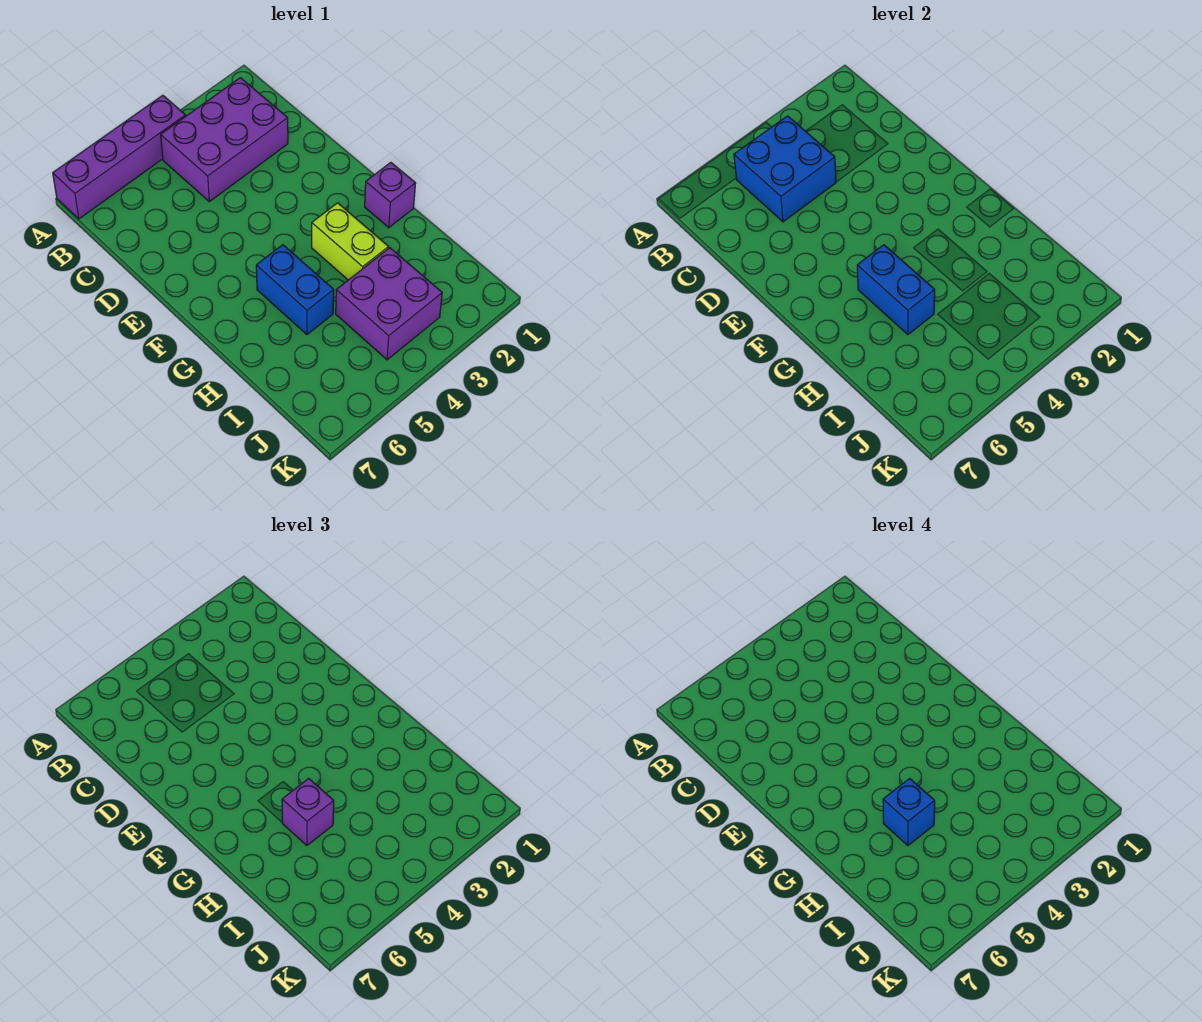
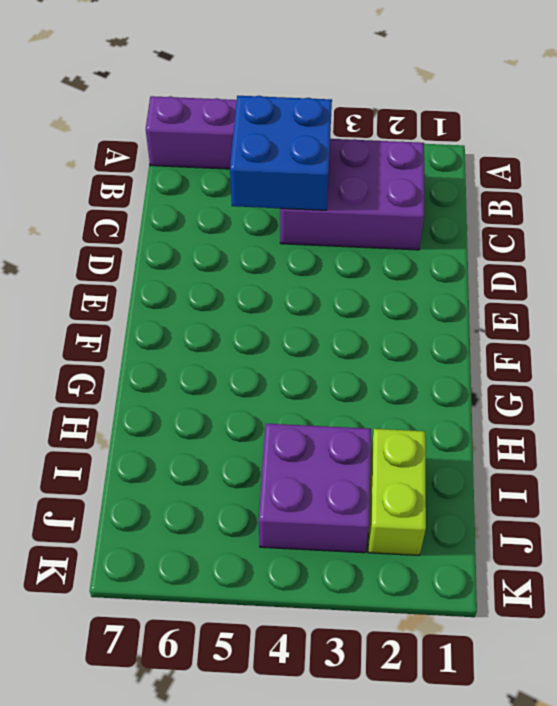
lime 1x2 brick [368,429,426,555] -> lime 1x2 brick moved to [312,203,388,280]
none -> purple 1x1 brick [365,163,416,228]
none -> blue 1x2 brick [256,245,334,334]

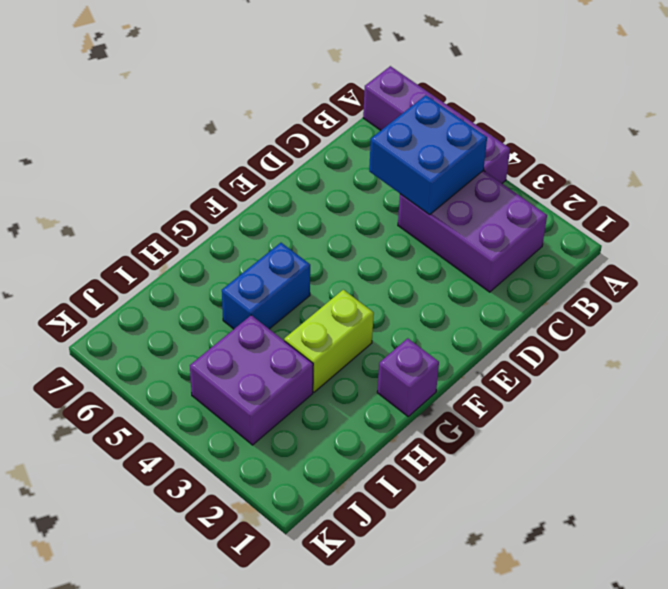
none -> blue 1x2 brick [857,245,935,334]
none -> purple 1x1 brick [282,779,334,845]

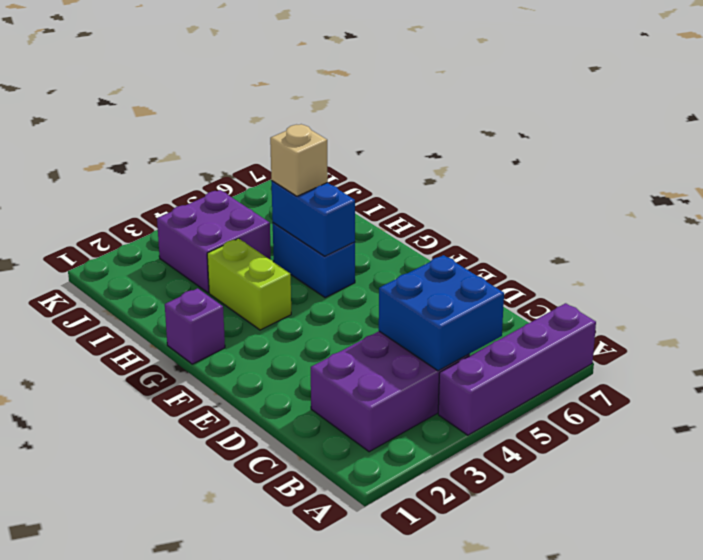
tan 1x1 brick [270,124,328,196] -> purple 1x1 brick [282,779,334,845]
none -> blue 1x1 brick [883,779,935,845]

